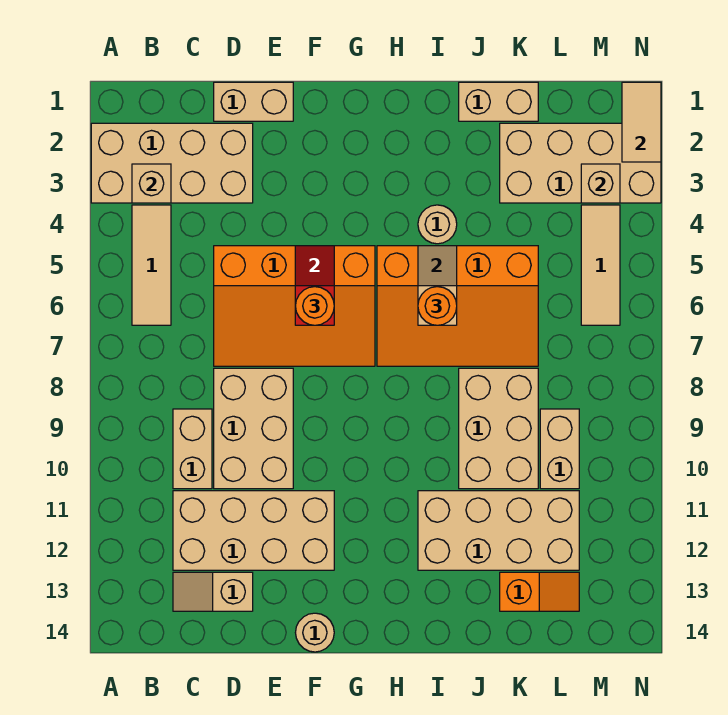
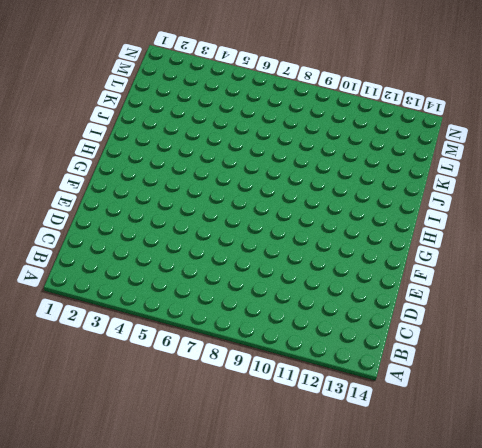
none -> tan 2x4 brick [91,123,253,203]
none -> tan 1x3 tile [132,205,171,325]
none -> tan 1x2 brick [173,409,212,489]

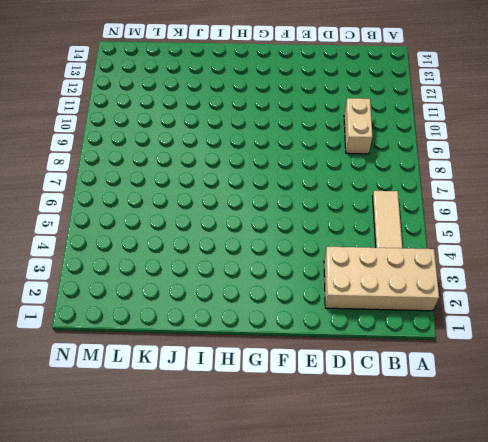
none -> tan 2x4 brick [173,491,334,570]
none -> tan 1x2 slope [173,572,253,611]
none -> tan 1x2 brick [214,82,293,121]

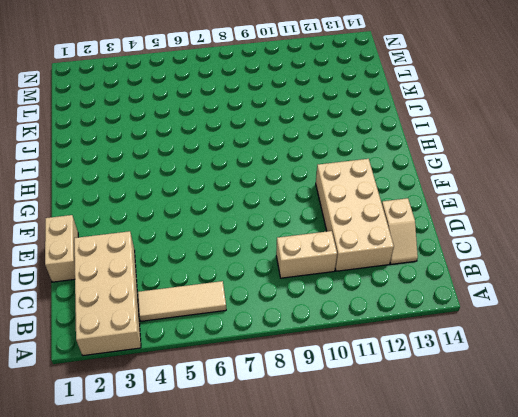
none -> orange 3x4 slope [214,246,375,366]
none -> tan 2x3 brick [214,368,293,489]
none -> tan 1x1 round brick [295,613,334,652]

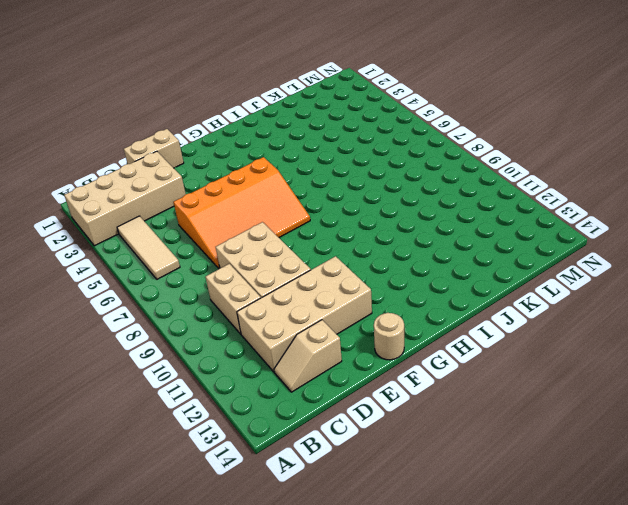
none -> orange 3x4 slope [377,246,538,366]
none -> tan 1x1 round brick [418,205,457,244]
none -> tan 2x4 brick [418,491,579,570]

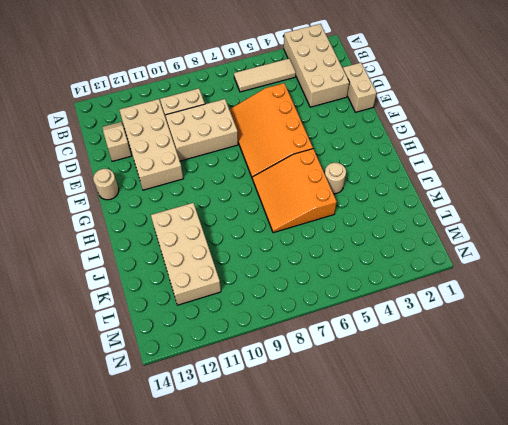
orange 3x3 slope [252,149,337,233] -> orange 3x4 slope [377,246,538,366]
none -> tan 1x2 brick [459,82,538,121]
none -> tan 2x3 brick [459,368,538,489]
none -> tan 2x4 brick [500,123,661,203]

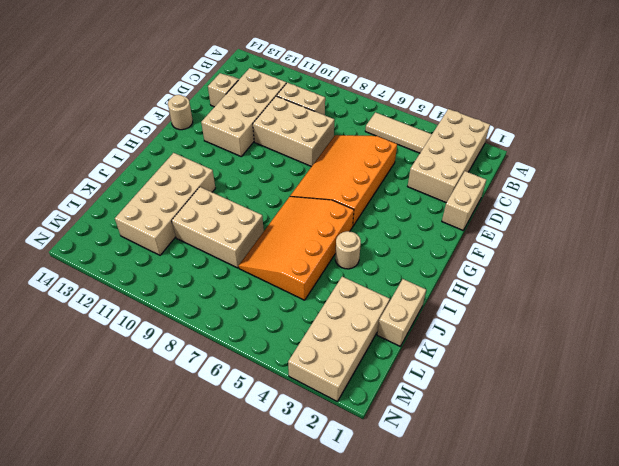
none -> orange 1x2 slope [500,572,579,611]
none -> tan 1x2 brick [540,409,579,489]
none -> tan 1x3 tile [581,205,620,325]

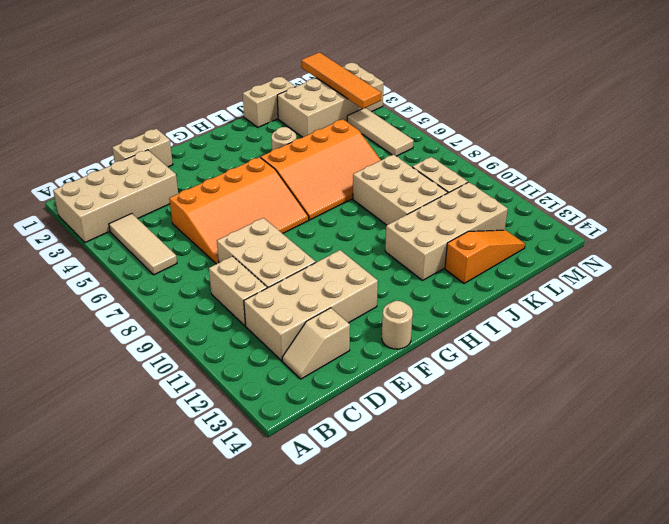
orange 1x3 slope [445,230,525,284] -> orange 1x2 slope [500,572,579,611]
orange 1x4 tile [301,52,381,109] -> tan 1x1 brick [581,164,620,203]
none -> tan 1x1 brick [132,164,171,203]
none -> red 1x2 slope [295,246,334,325]
none -> tan 1x2 slope [418,246,457,325]

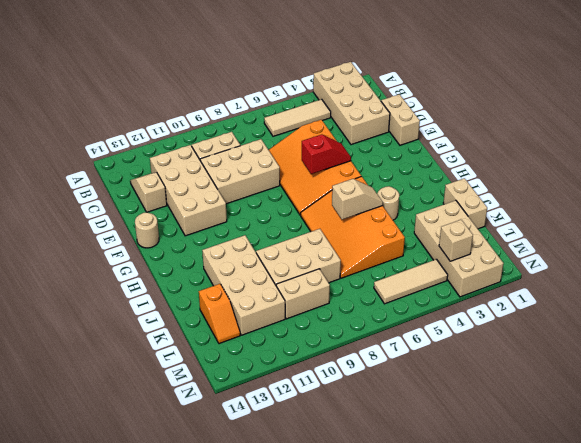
none -> tan 1x1 brick [132,164,171,203]
none -> tan 1x2 tile [622,82,661,162]
none -> orange 1x1 round brick [295,287,334,325]

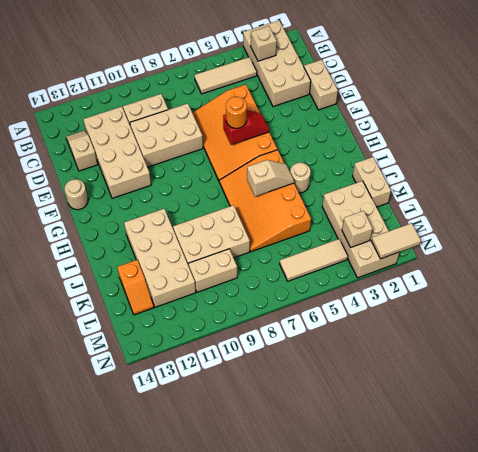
none -> orange 1x1 round brick [418,287,457,325]

